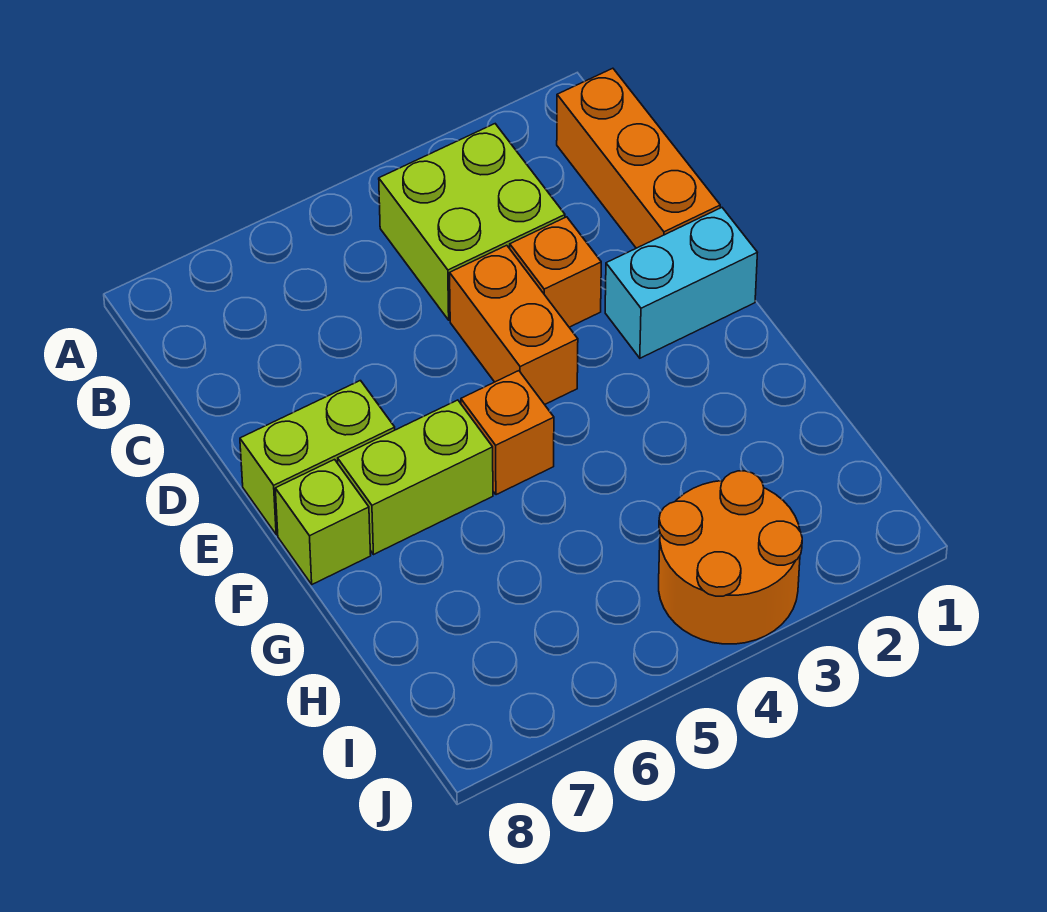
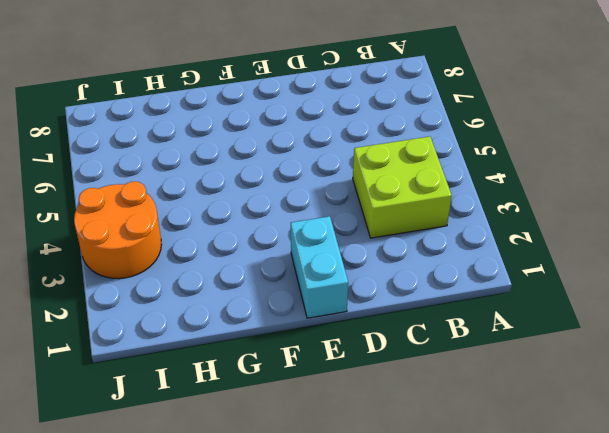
none -> orange 1x3 brick [557,68,720,248]
none -> orange 1x1 brick [510,217,601,327]

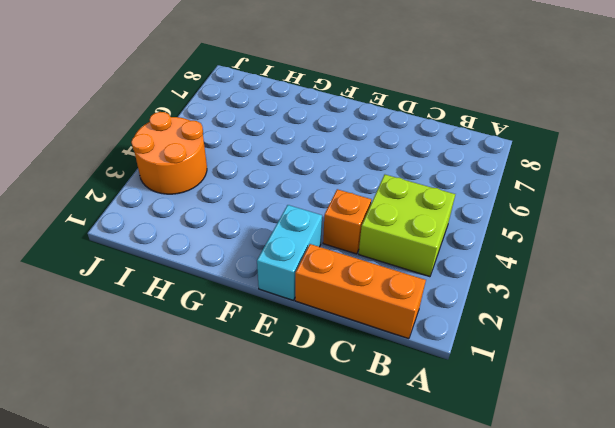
none -> orange 1x2 brick [450,245,578,405]
none -> lime 1x2 brick [240,381,395,534]

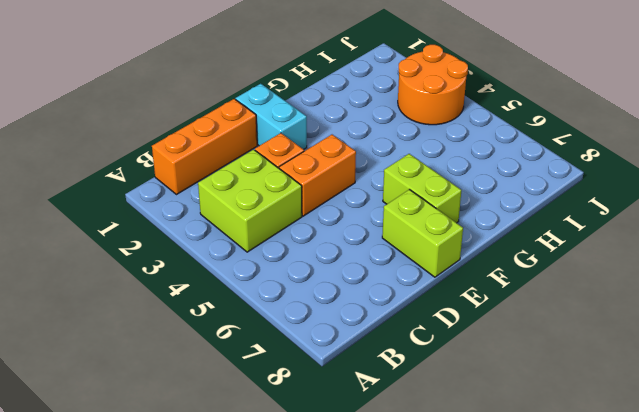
none -> orange 1x1 brick [461,371,554,495]
none -> lime 1x1 brick [275,460,371,584]

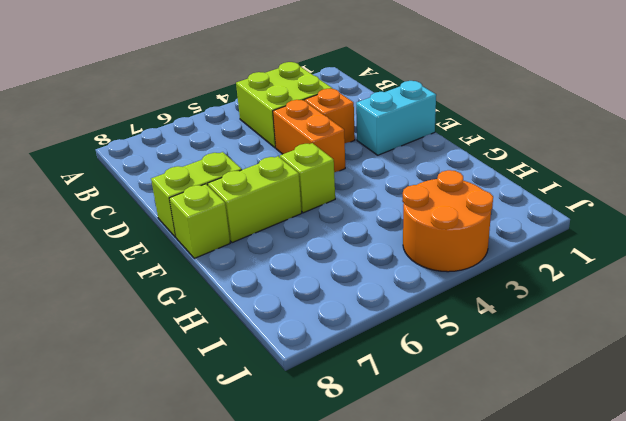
lime 1x1 brick [280,143,335,213] -> orange 1x1 brick [461,371,554,495]
none -> orange 1x3 brick [557,68,720,248]

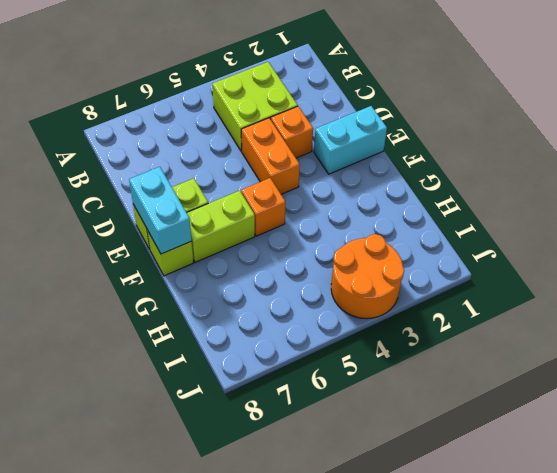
cyan 1x2 brick [129,167,192,254] -> none
none -> orange 1x3 brick [557,68,720,248]

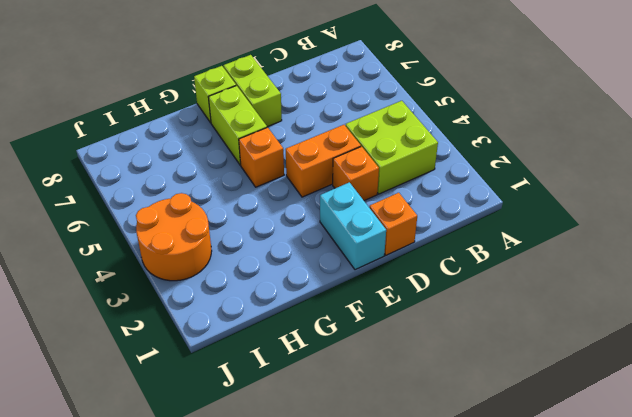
orange 1x1 brick [369,193,417,255] -> orange 1x3 brick [557,68,720,248]

